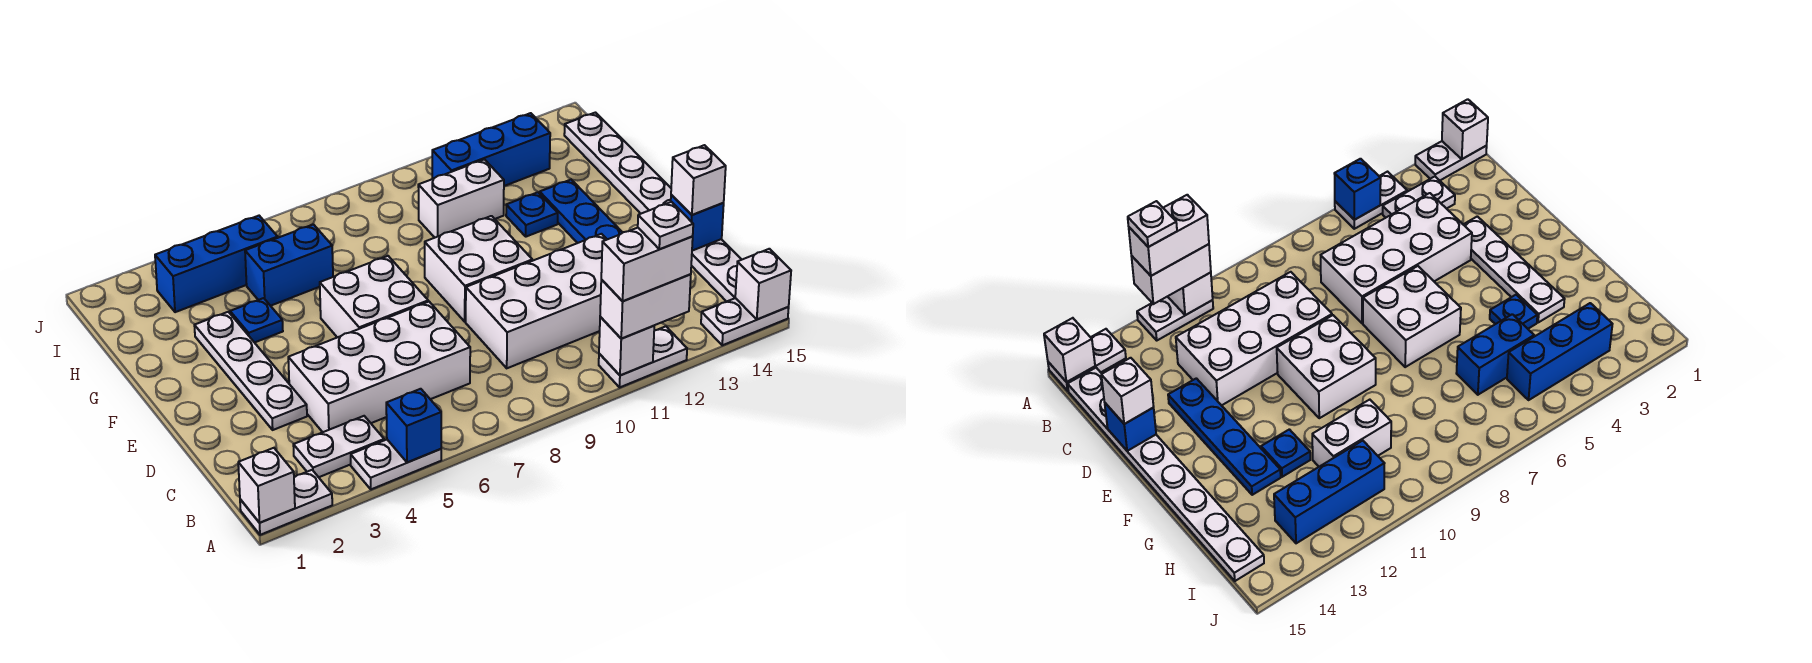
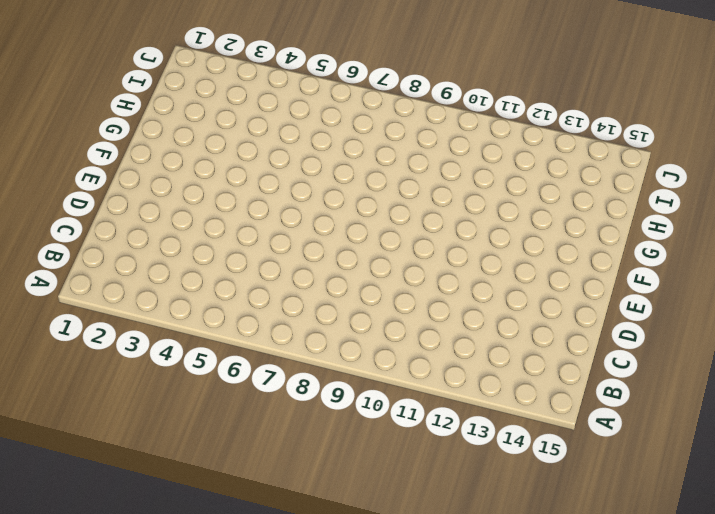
none -> white 1x2 plate [240,470,332,535]
none -> white 1x2 plate [351,440,441,489]
none -> white 1x2 plate [599,326,687,387]

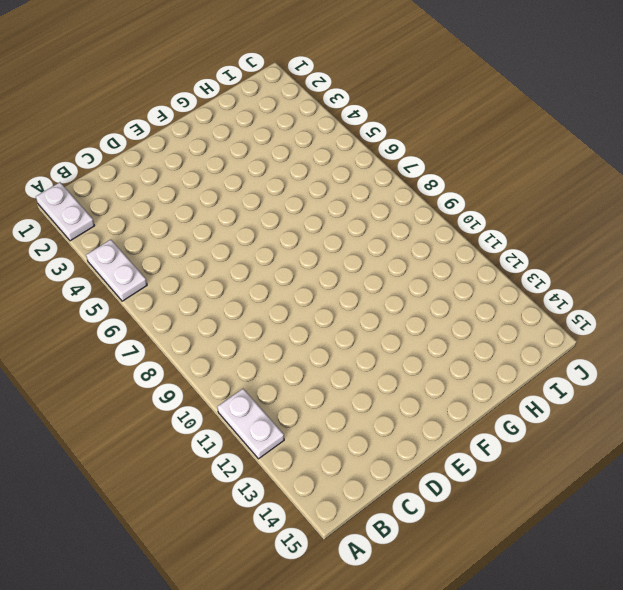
none -> white 1x2 plate [701,298,789,345]
none -> white 1x2 plate [293,416,384,477]
none -> white 1x8 plate [564,113,742,302]

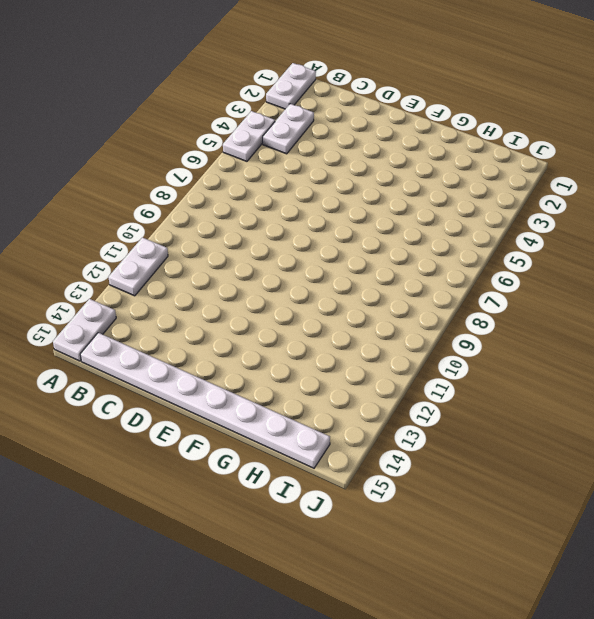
none -> white 2x4 brick [288,302,470,432]
none -> white 2x4 brick [466,234,607,368]
none -> white 1x4 plate [194,312,307,430]

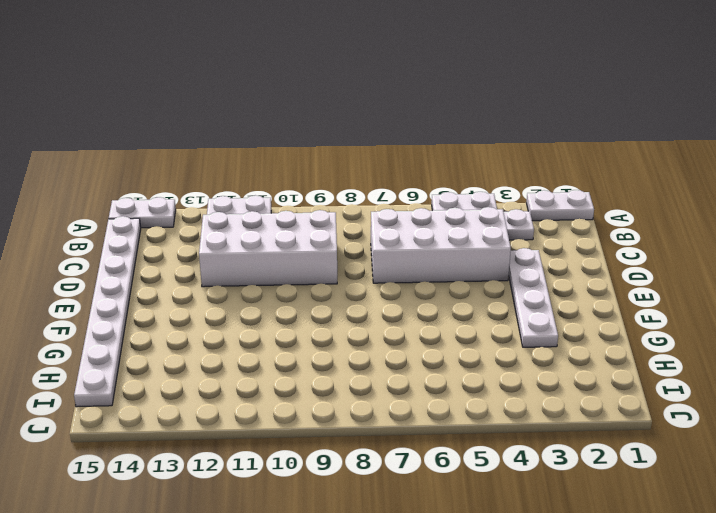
none -> blue 1x4 plate [540,180,623,243]
none -> white 2x2 brick [320,256,428,337]
none -> white 2x2 brick [425,216,532,322]

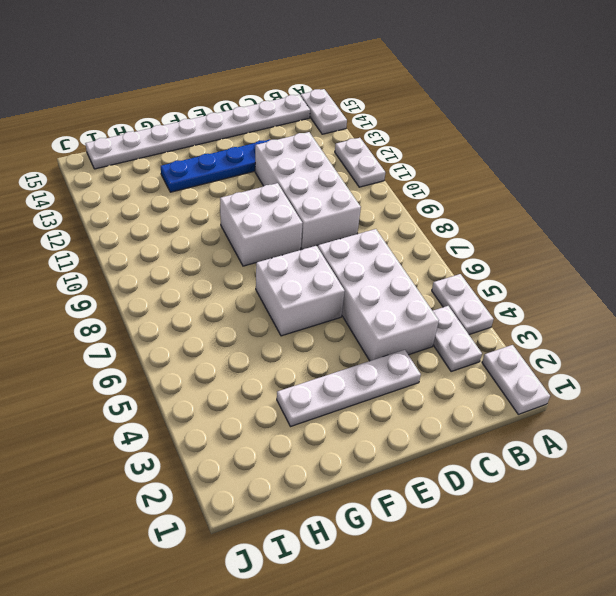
none -> blue 1x1 plate [230,298,283,343]
none -> blue 1x1 plate [506,192,558,237]
none -> blue 1x2 brick [245,224,333,306]

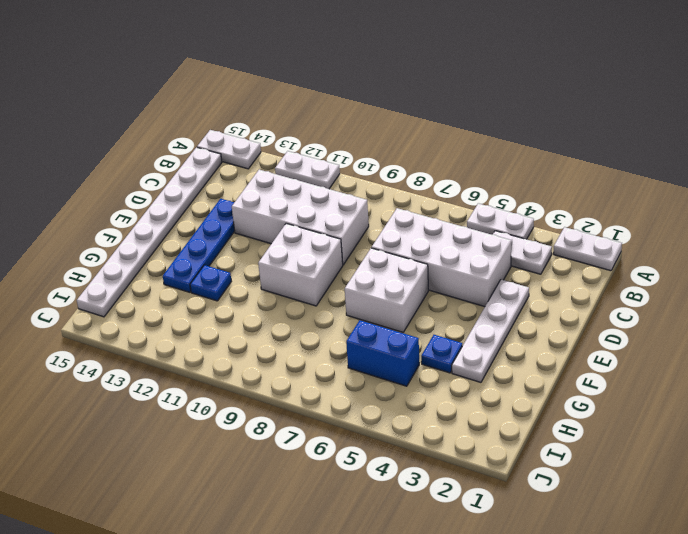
none -> white 1x2 brick [418,159,504,238]
none -> blue 1x3 brick [155,216,278,312]
none -> blue 1x3 brick [432,113,550,186]

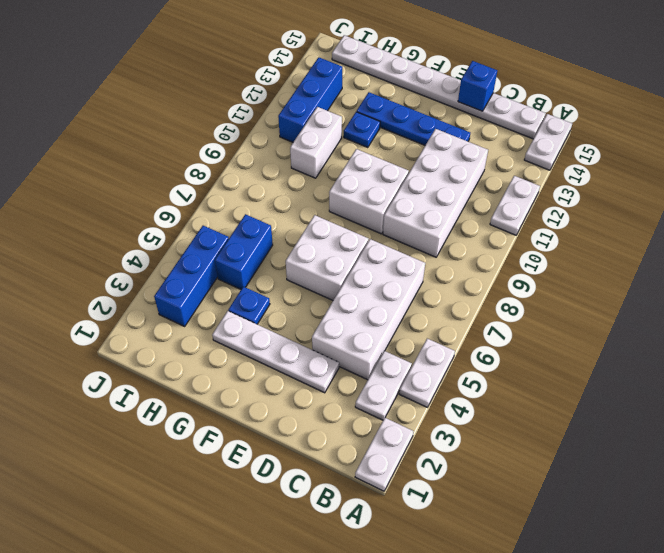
none -> white 1x1 brick [238,448,295,523]
none -> blue 1x1 brick [386,389,441,463]
none -> white 1x1 brick [599,317,654,375]

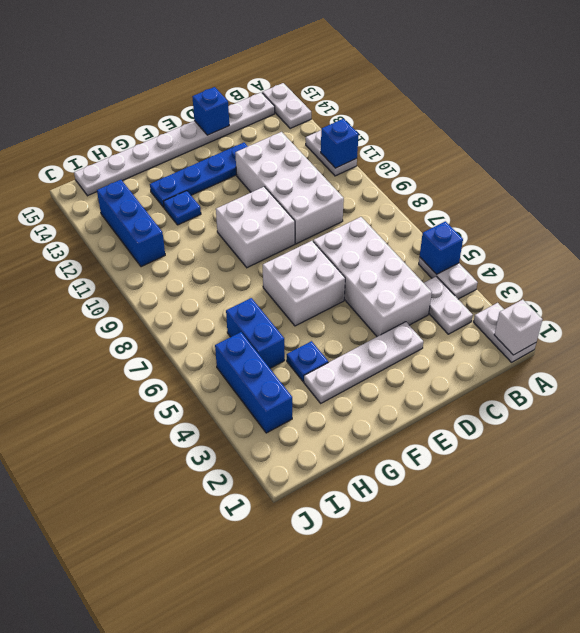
blue 1x1 brick [321,119,359,168] -> white 1x1 brick [599,317,654,375]
none -> white 1x2 brick [418,159,504,238]
none -> white 1x1 brick [735,249,791,319]
none -> white 1x2 brick [600,274,691,339]

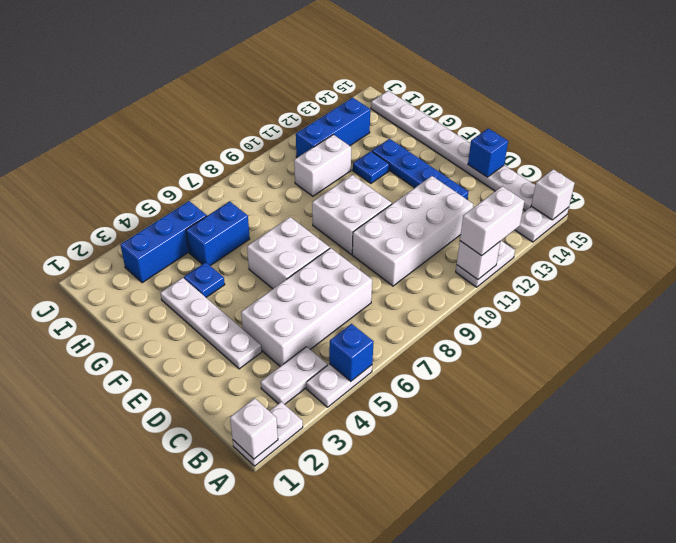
none -> white 1x1 brick [671,145,726,215]
none -> white 1x2 brick [601,228,693,301]
none -> white 1x1 plate [638,202,693,249]

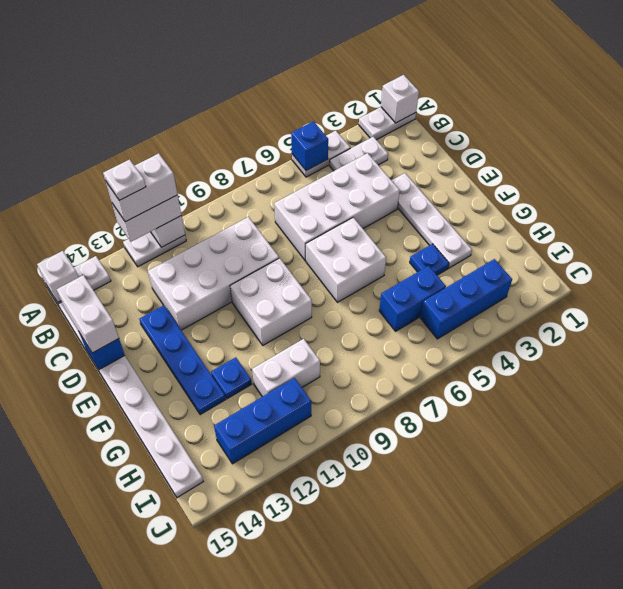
white 1x2 brick [57,275,119,353] -> white 1x1 brick [671,145,726,215]

